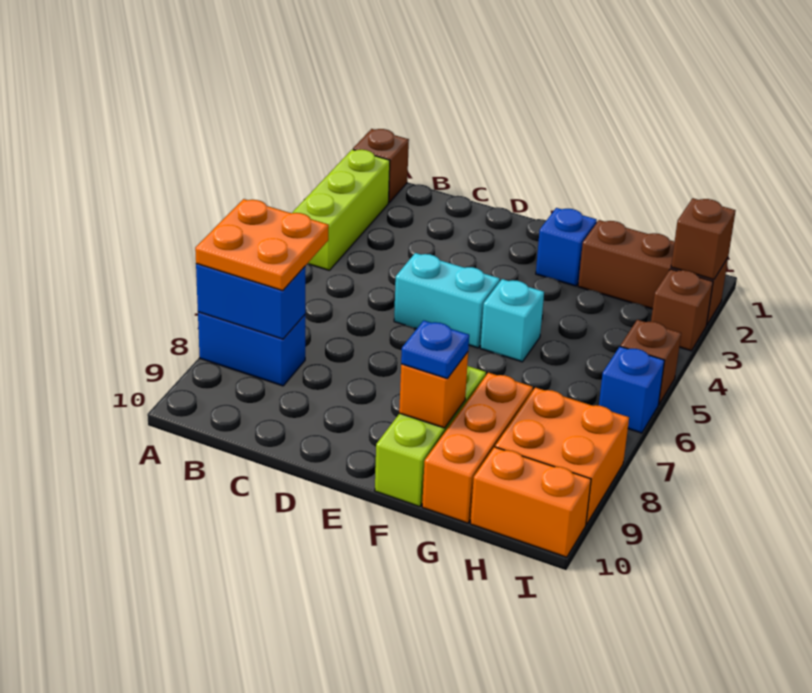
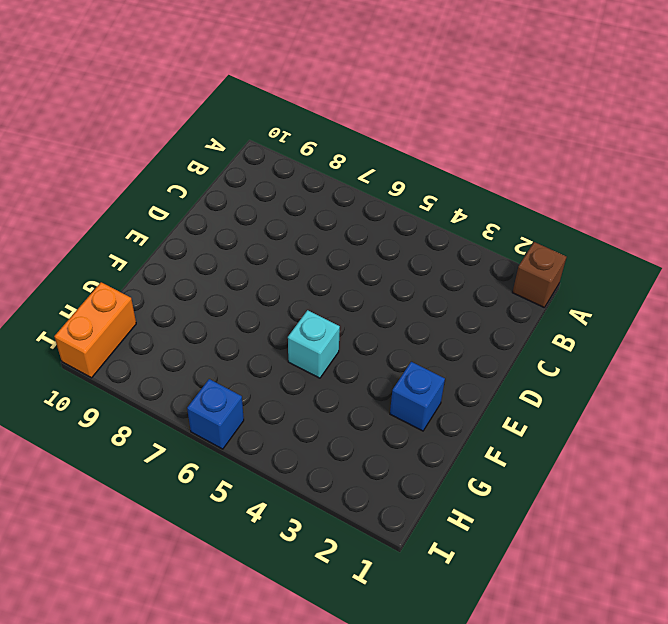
none -> lime 1x3 brick [292,149,390,271]
none -> blue 1x2 brick [198,312,305,386]
none -> cyan 1x2 brick [394,253,500,348]

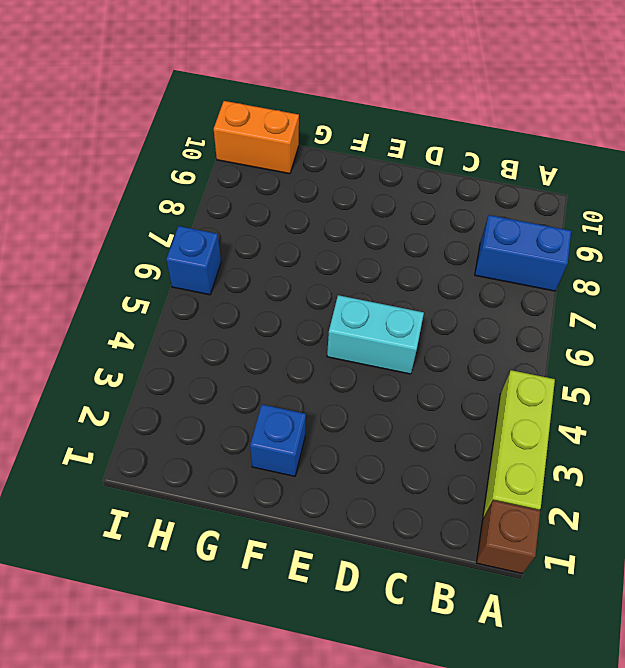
none -> cyan 1x1 brick [481,279,544,362]
none -> lime 1x3 brick [375,365,486,507]
none -> brown 1x3 brick [578,220,728,325]

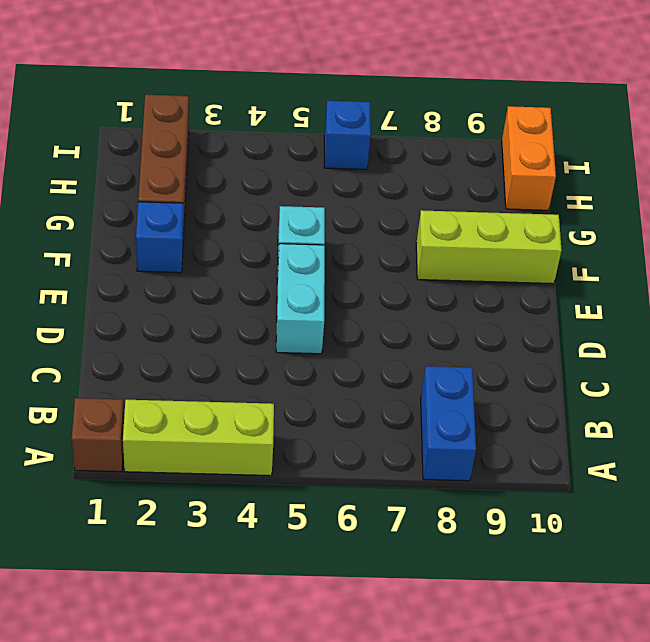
none -> orange 1x3 brick [422,373,533,523]
none -> orange 2x2 brick [495,388,629,524]
none -> brown 1x1 brick [651,269,713,351]

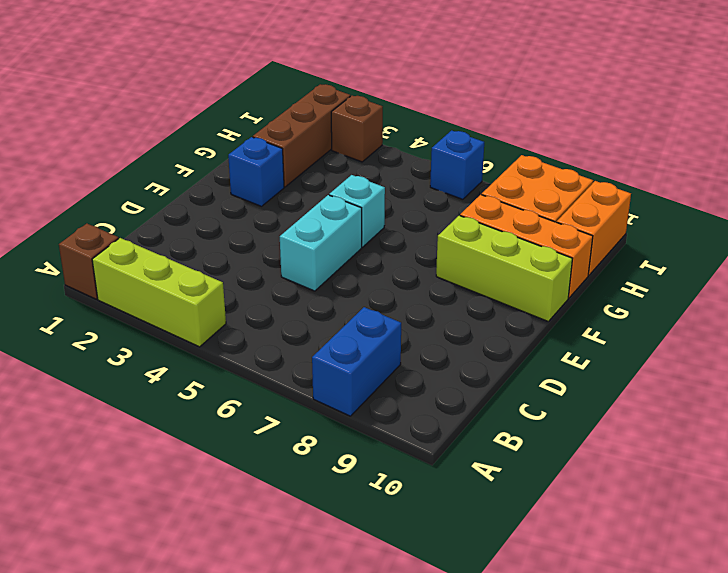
none -> brown 1x1 brick [620,320,681,405]
none -> blue 1x2 brick [196,264,305,339]
none -> orange 1x1 brick [399,352,468,428]

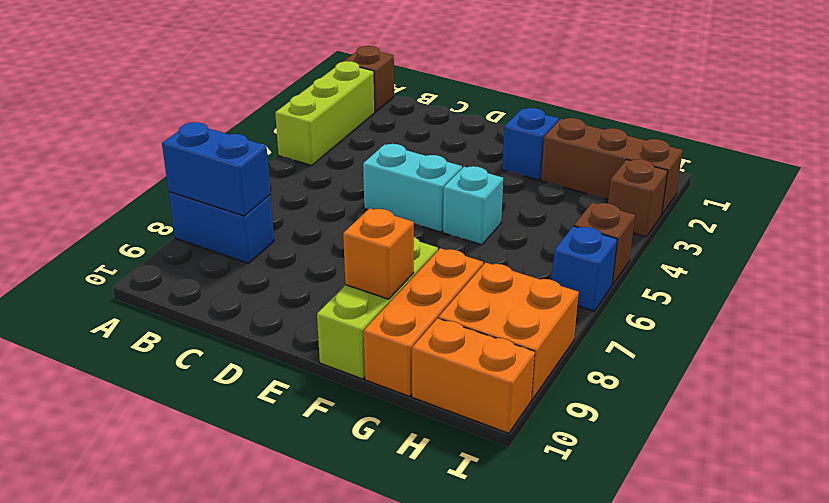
none -> brown 1x1 brick [671,198,736,280]
none -> orange 2x2 plate [195,199,329,291]
none -> blue 1x1 plate [401,320,469,379]

